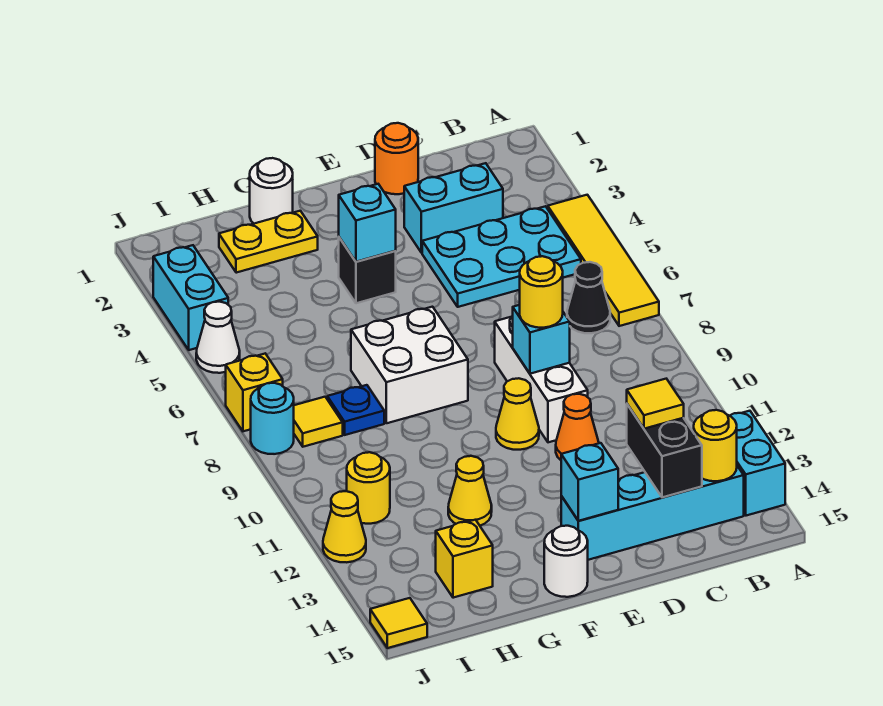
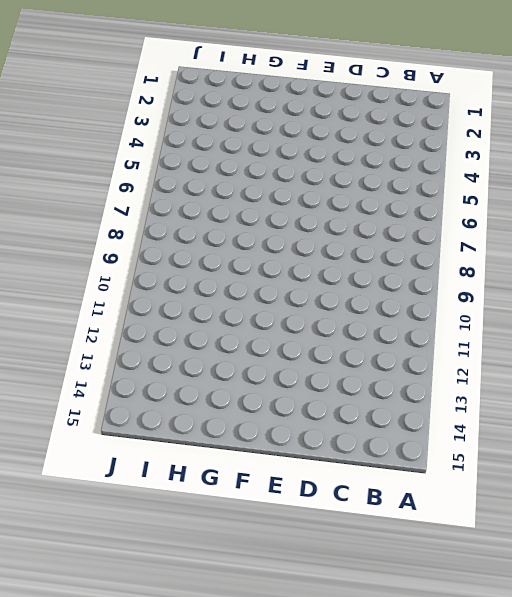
none -> yellow 1x4 tile [548,195,659,326]
none -> cyan 1x2 brick [730,411,785,516]
none -> cyan 2x3 plate [422,206,581,307]
none -> black 1x1 cone [567,262,610,333]

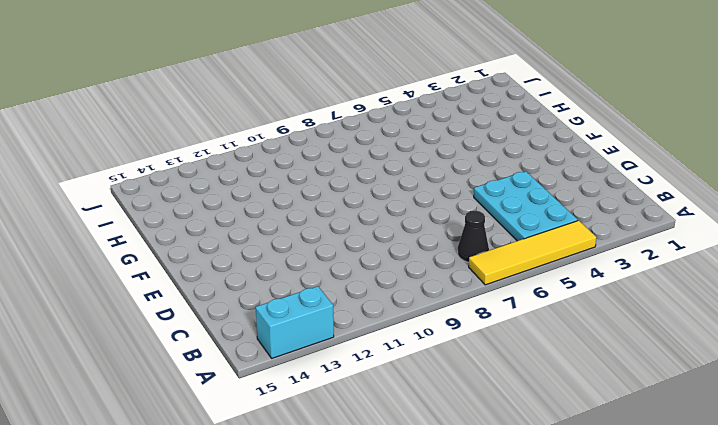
none -> cyan 1x4 brick [561,466,744,560]
none -> cyan 1x2 brick [404,163,503,253]
none -> orange 1x1 round brick [375,123,418,194]
none -> white 1x3 brick [495,316,588,442]

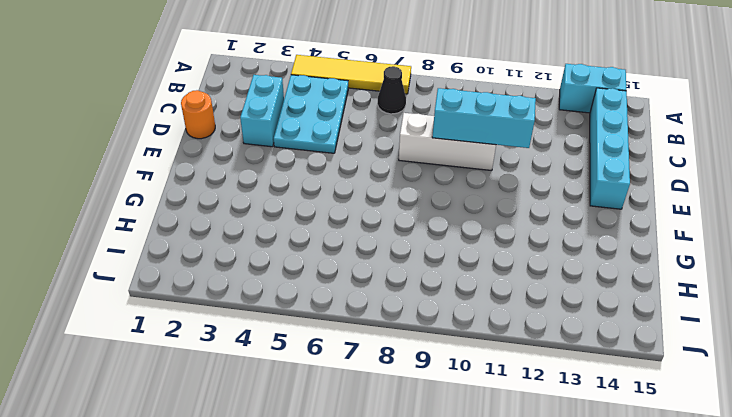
cyan 1x3 brick [432,88,536,148] -> cyan 1x1 brick [513,305,570,374]
none -> orange 1x1 cone [556,394,599,460]
none -> yellow 1x1 cone [496,378,539,450]
none -> black 1x1 brick [339,237,396,303]
none -> white 2x2 brick [351,307,468,423]

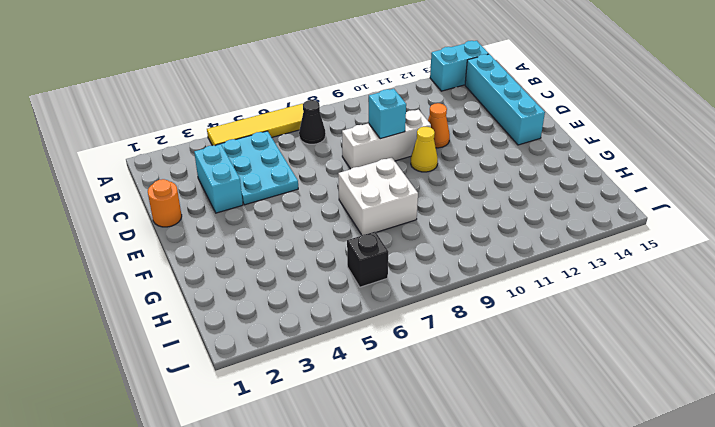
black 1x1 brick [347,232,389,287] -> black 1x1 brick moved to [339,237,396,303]
none -> white 1x1 round brick [544,526,588,597]
none -> white 1x1 round brick [250,158,293,224]
none -> yellow 1x2 plate [219,211,318,273]
none -> yellow 1x1 cone [448,456,492,525]

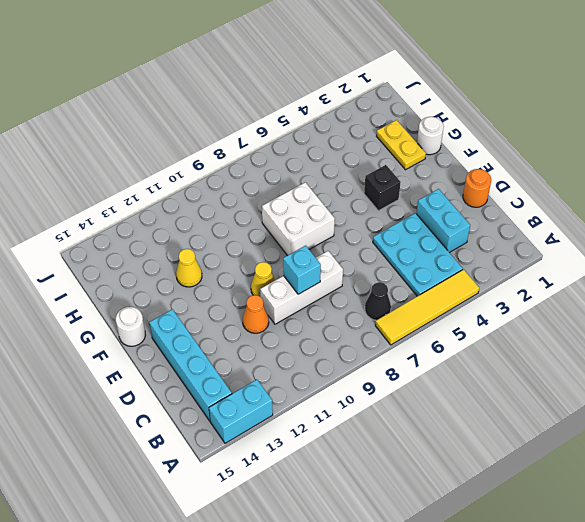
none -> blue 1x1 plate [327,385,384,435]
none -> yellow 1x1 brick [436,520,493,598]
none -> yellow 1x1 tile [294,397,343,447]
none -> yellow 1x1 round brick [347,452,390,524]

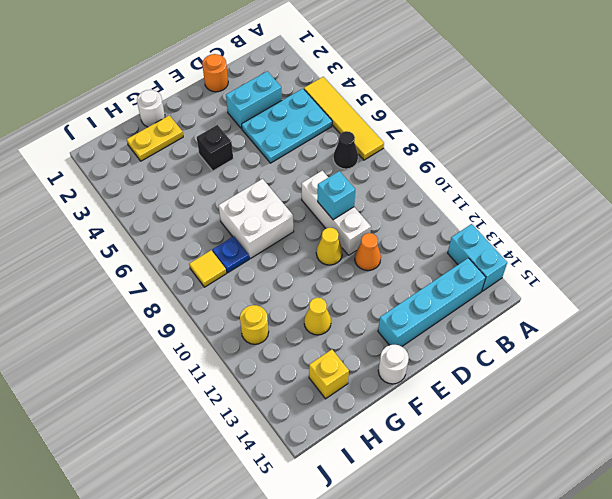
none -> cyan 1x2 brick [153,245,228,350]
none -> white 1x1 cone [196,302,240,373]
none -> yellow 1x1 brick [226,354,283,431]
none -> cyan 1x1 round brick [251,383,294,454]

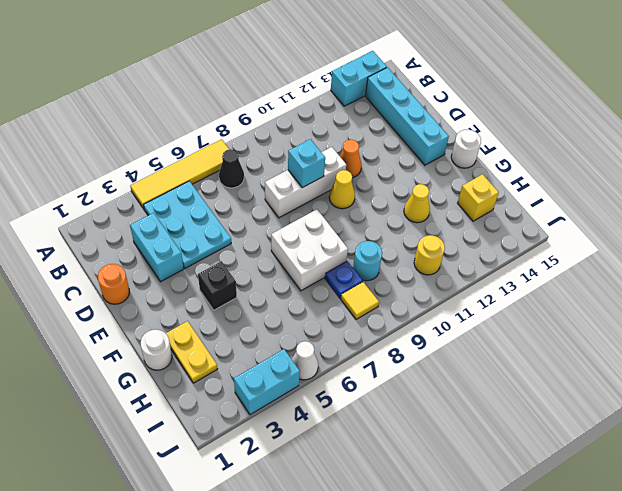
cyan 1x1 round brick [353,241,382,281] -> cyan 1x1 round brick moved to [251,383,294,454]
none -> yellow 1x1 brick [226,354,283,431]
none -> yellow 1x1 cone [323,491,366,562]
none -> yellow 1x1 tile [370,598,427,648]
none -> yellow 1x1 round brick [694,410,737,481]

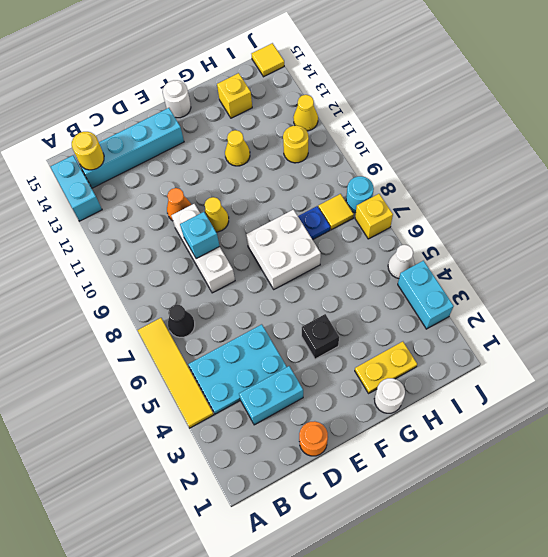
none -> black 1x2 brick [627,404,702,497]
none -> cyan 1x1 brick [561,443,618,521]
none -> cyan 1x1 brick [339,184,396,262]
none -> yellow 1x1 tile [627,379,684,429]

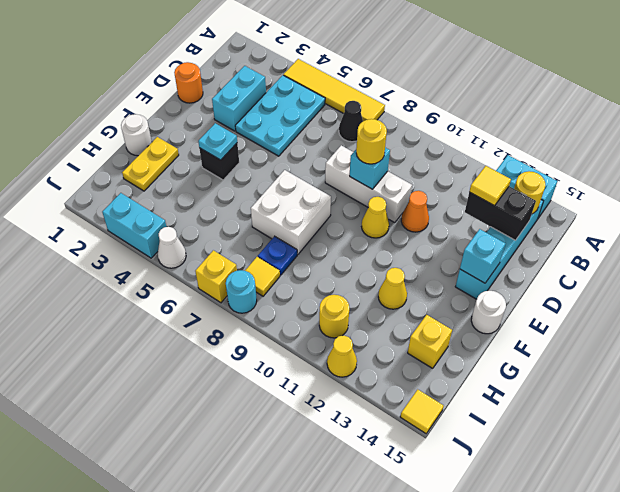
cyan 1x1 plate [198,123,237,160] -> cyan 1x1 brick [339,184,396,262]

